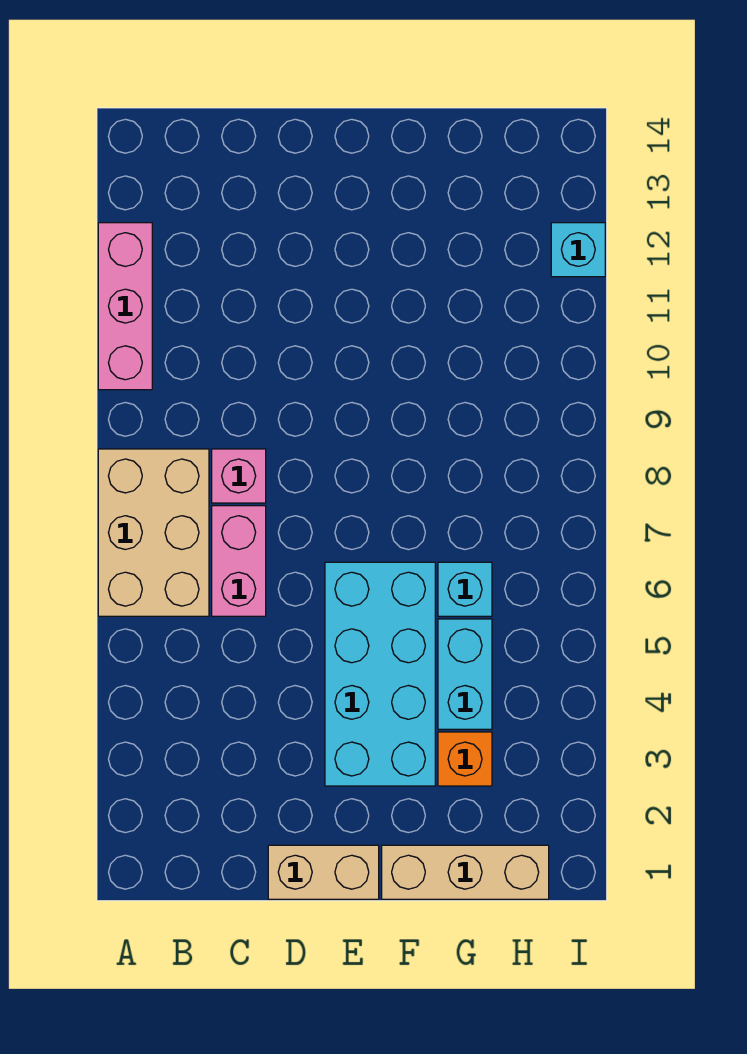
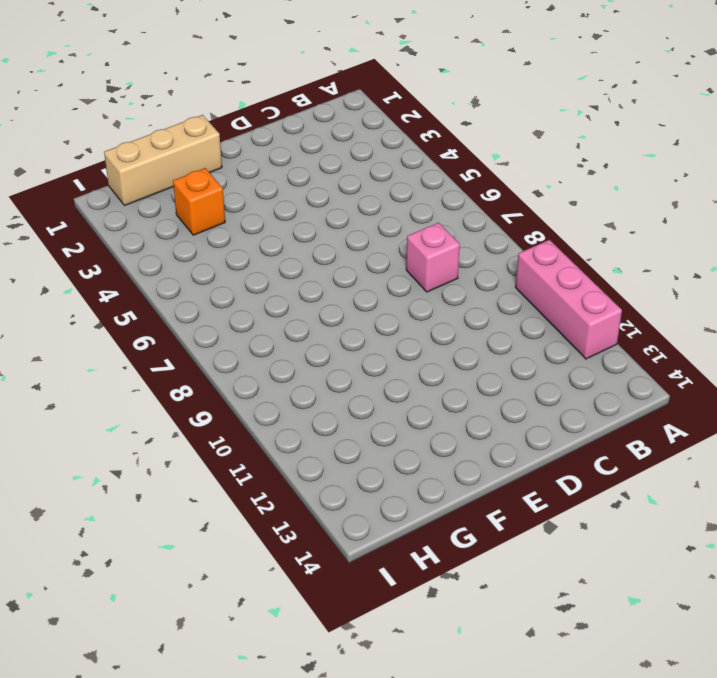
none -> tan 2x3 brick [98,449,209,616]
none -> pink 1x2 brick [212,506,266,616]

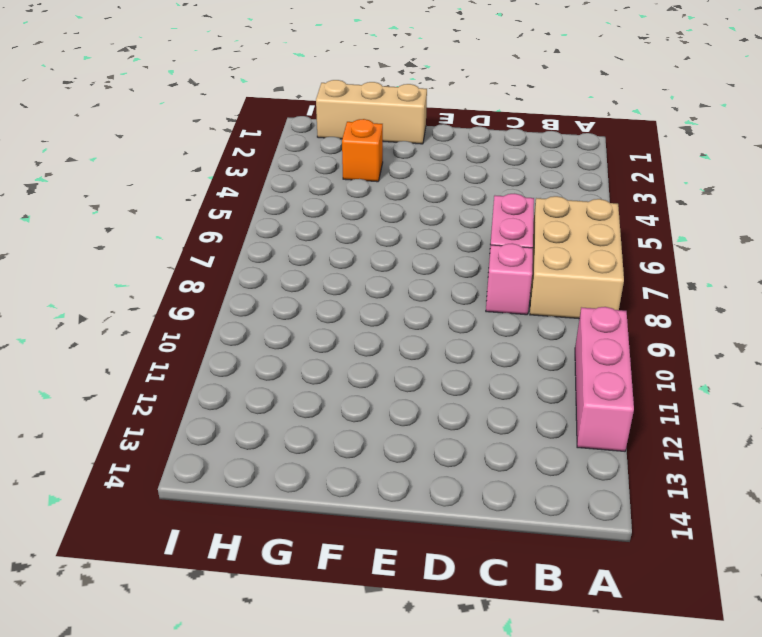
none -> tan 1x2 brick [268,845,379,899]
none -> cyan 2x4 brick [325,562,435,786]

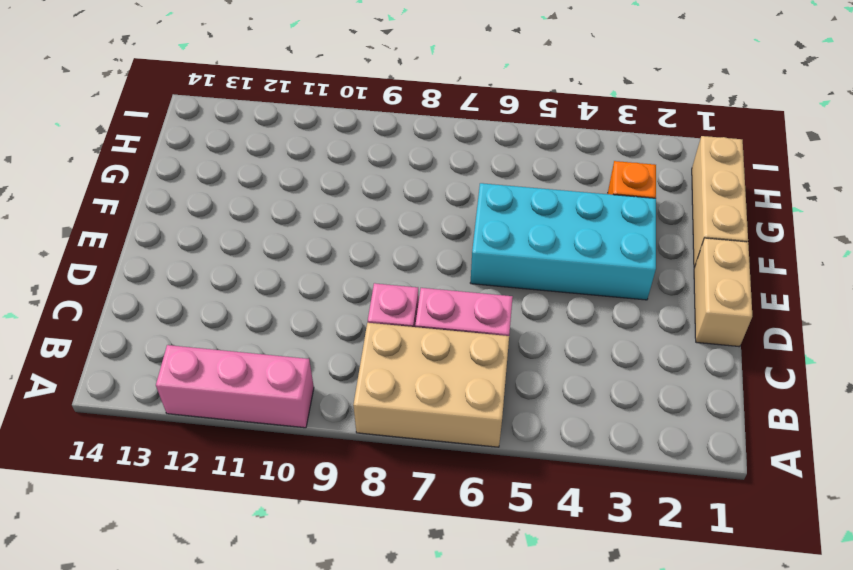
none -> cyan 1x2 brick [438,619,492,729]
none -> cyan 1x1 brick [438,562,492,616]

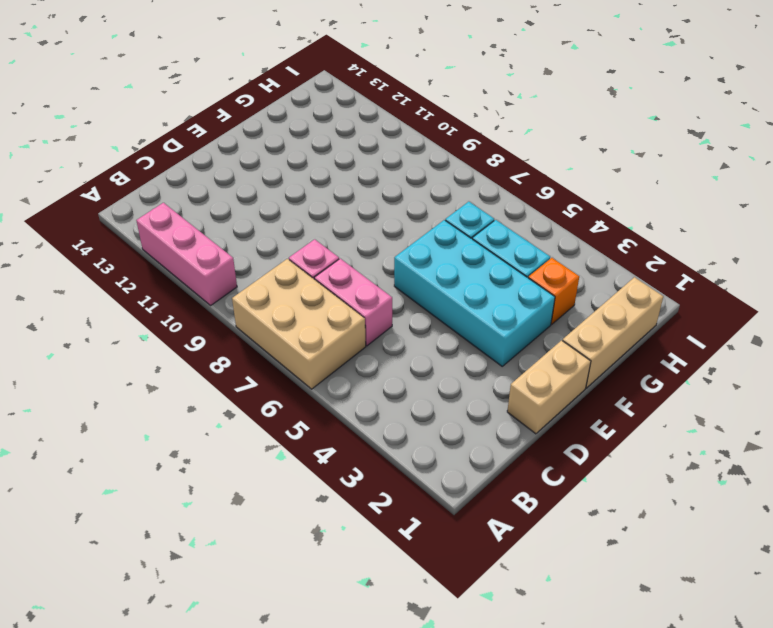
none -> cyan 1x1 brick [551,223,605,277]

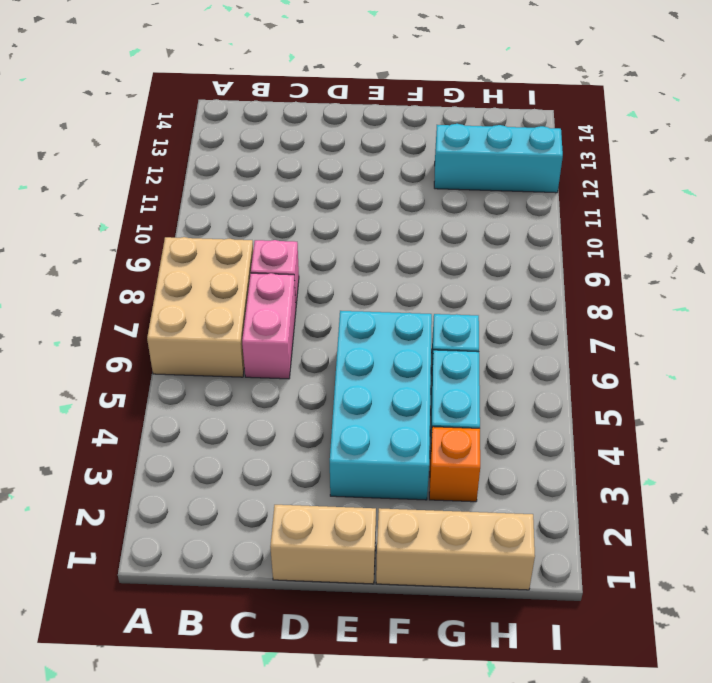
cyan 1x3 brick [434,124,563,193] -> cyan 1x1 brick [551,223,605,277]
none -> pink 1x3 brick [98,223,152,390]

